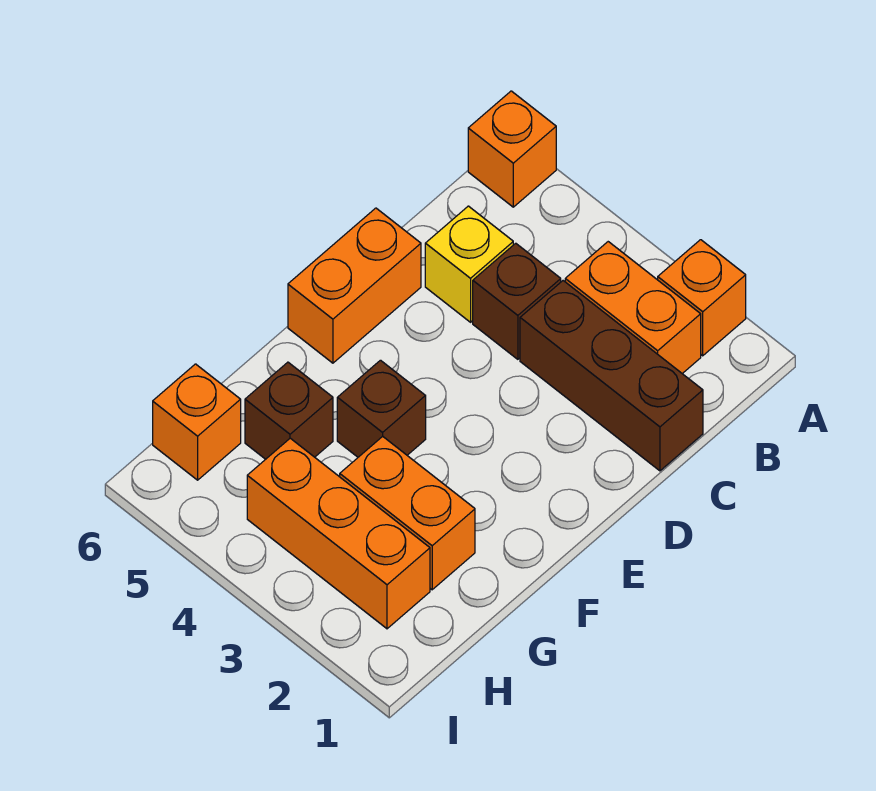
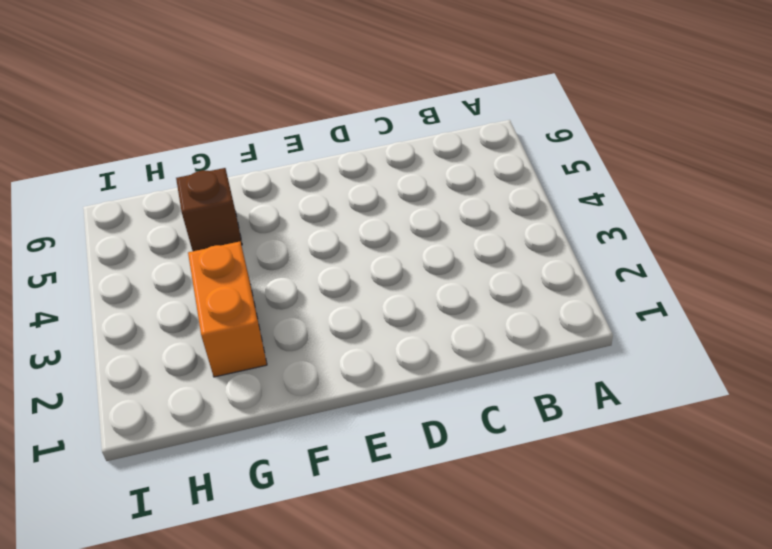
none -> orange 1x1 brick [658,240,746,356]
none -> orange 1x1 brick [468,91,556,207]
none -> orange 1x2 brick [565,242,701,374]

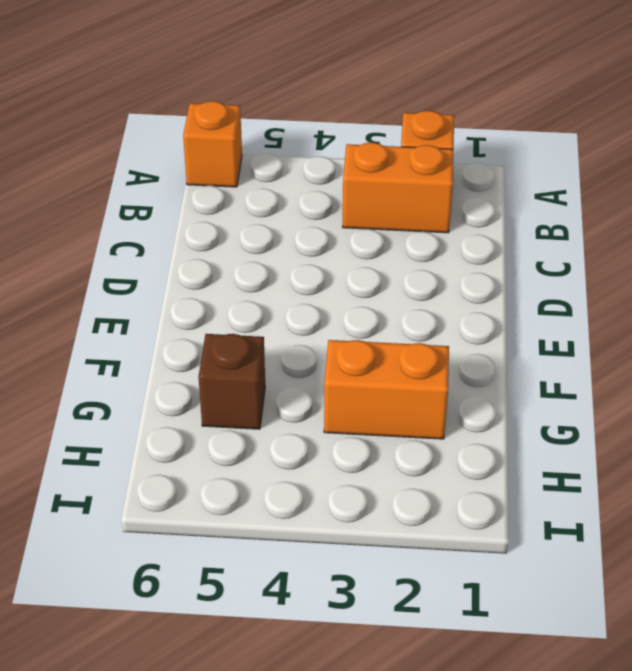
none -> brown 1x3 brick [520,281,703,471]
none -> brown 1x1 brick [473,243,561,359]
none -> yellow 1x1 brick [425,206,513,322]

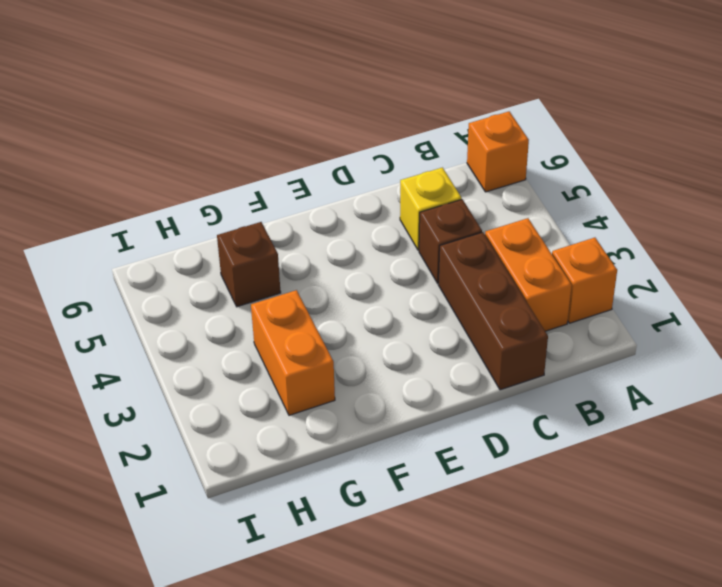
none -> orange 1x2 brick [288,208,421,363]
none -> brown 1x1 brick [337,360,426,457]
none -> orange 1x3 brick [247,438,430,629]

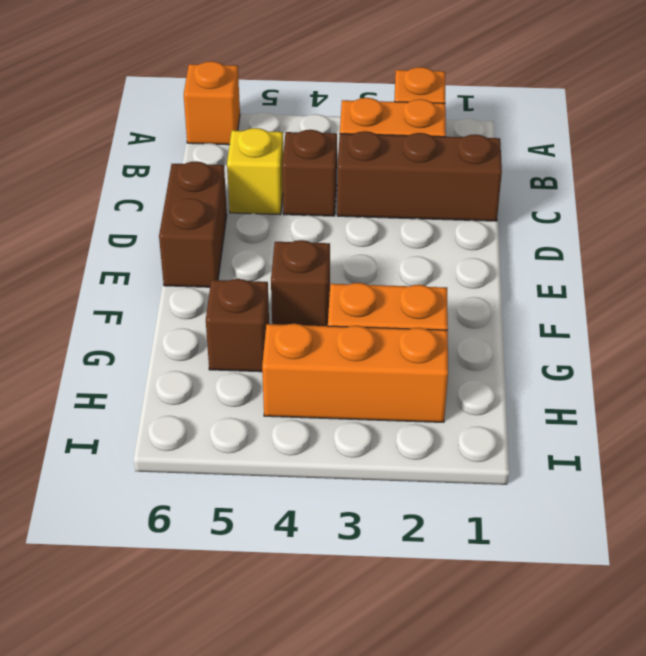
brown 1x2 brick [159,161,227,287] -> orange 1x2 brick [288,208,421,363]
none -> orange 1x1 brick [153,364,241,480]

